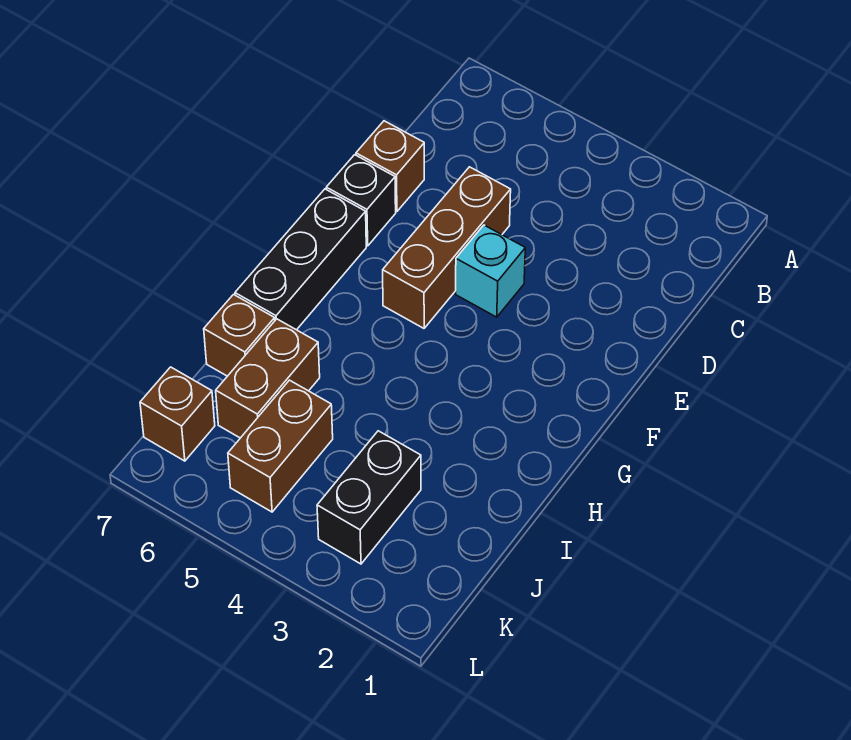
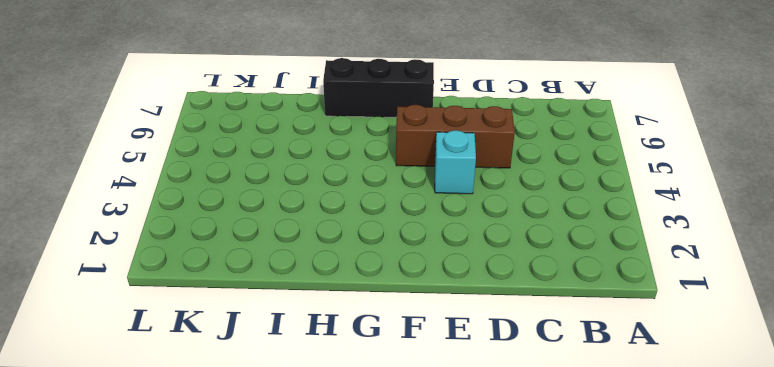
none -> brown 1x1 brick [356,121,424,212]
none -> black 1x1 brick [326,155,396,246]

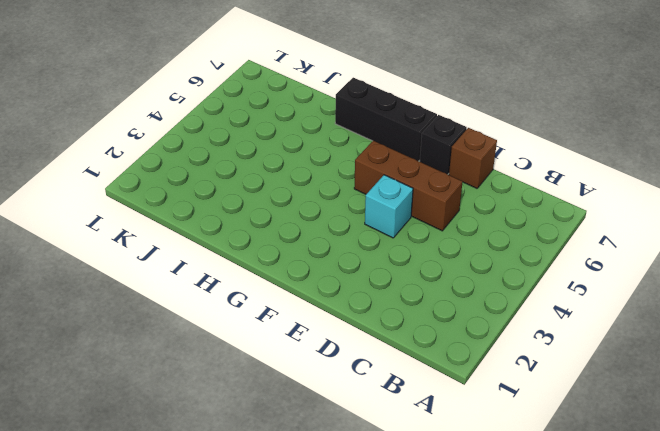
none -> brown 1x2 brick [216,319,320,438]
none -> brown 1x1 brick [204,295,275,376]

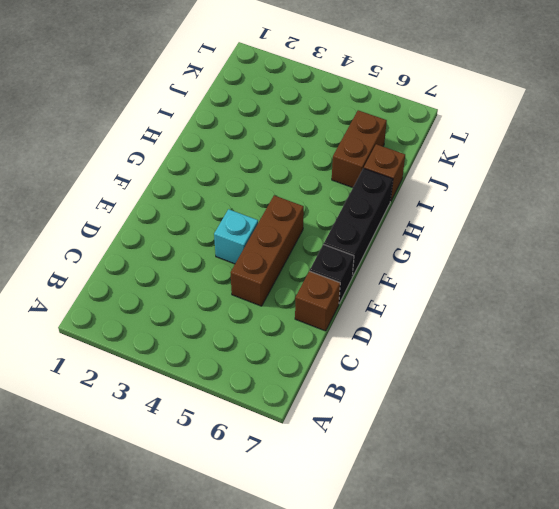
none -> black 1x2 brick [317,431,421,564]
none -> brown 1x2 brick [228,380,333,512]

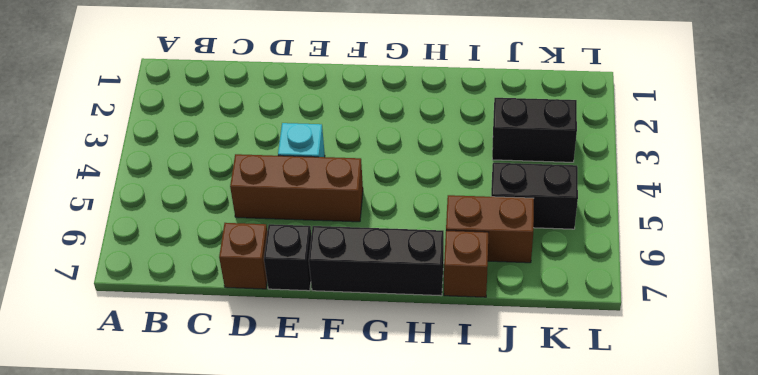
black 1x2 brick [491,163,578,229] -> brown 1x2 brick [228,380,333,512]
none -> brown 1x1 brick [140,367,215,461]

